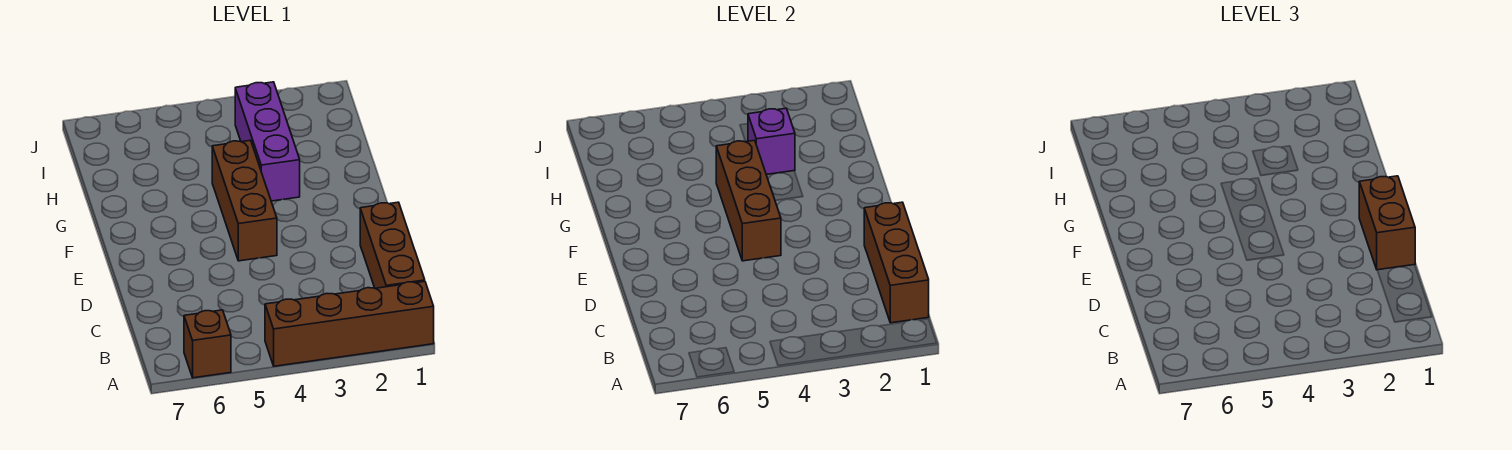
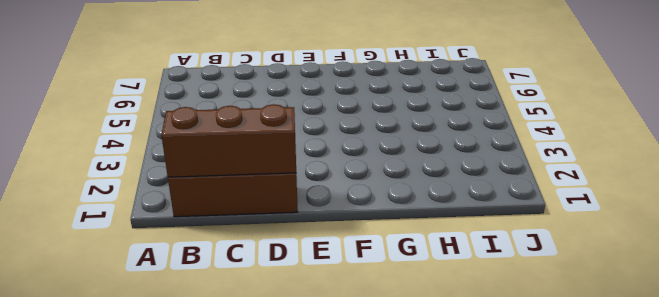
none -> brown 1x4 brick [265,281,434,366]
none -> brown 1x1 brick [184,310,231,378]

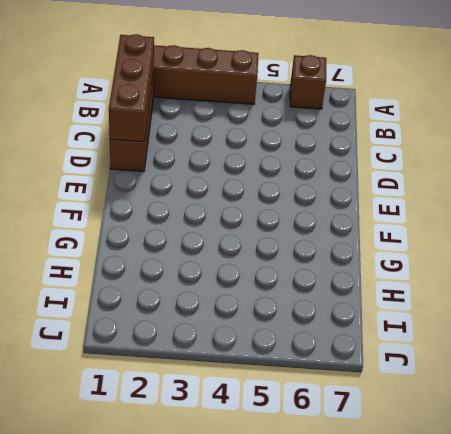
none -> brown 1x3 brick [212,140,277,261]
none -> purple 1x3 brick [235,82,300,201]

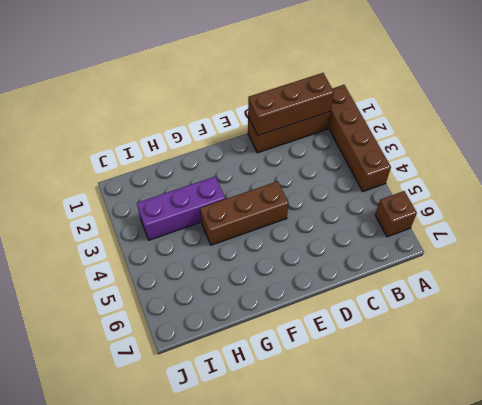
none -> brown 1x3 brick [716,140,781,261]
none -> purple 1x1 brick [748,108,795,174]

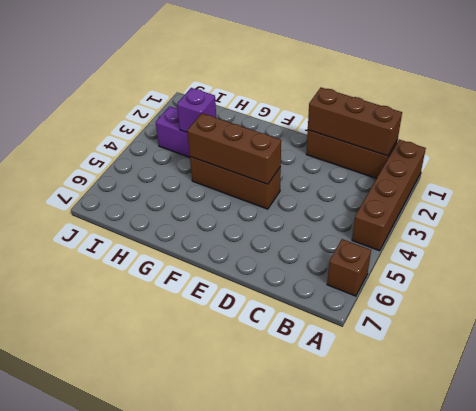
none -> brown 1x2 brick [1359,176,1415,270]

